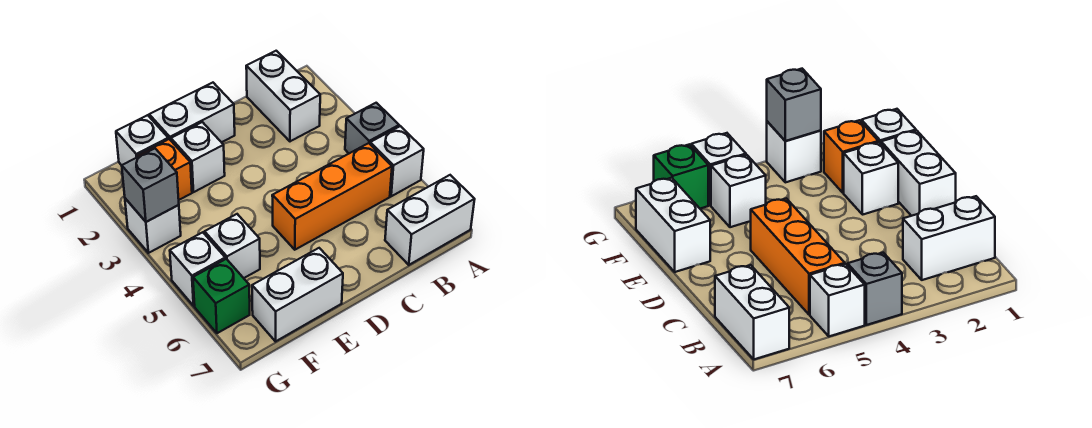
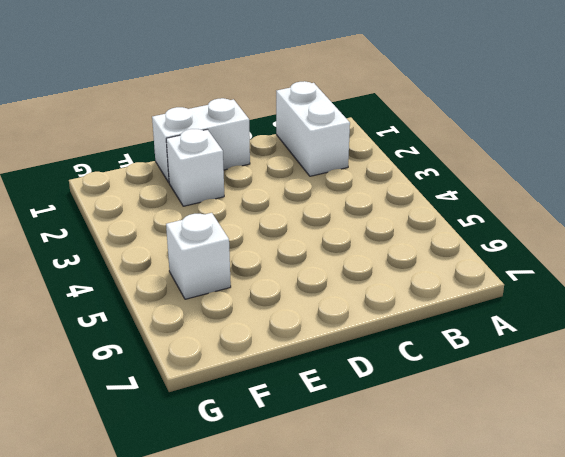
none -> grey 1x1 brick [345,103,399,153]
none -> white 1x1 brick [370,126,424,196]
none -> white 1x2 brick [385,175,475,265]

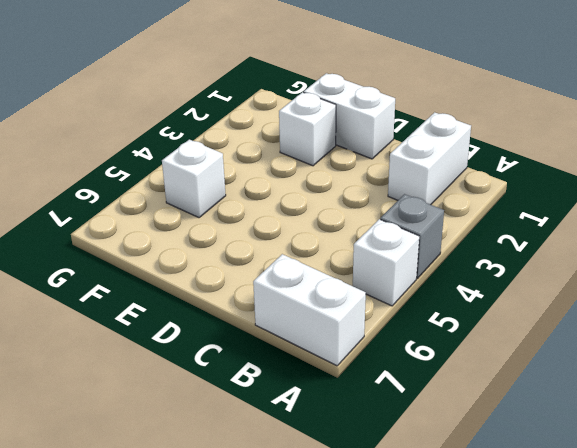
none -> orange 1x3 brick [272,143,392,250]
none -> white 1x2 brick [252,248,343,341]
none -> white 1x1 brick [116,115,168,165]

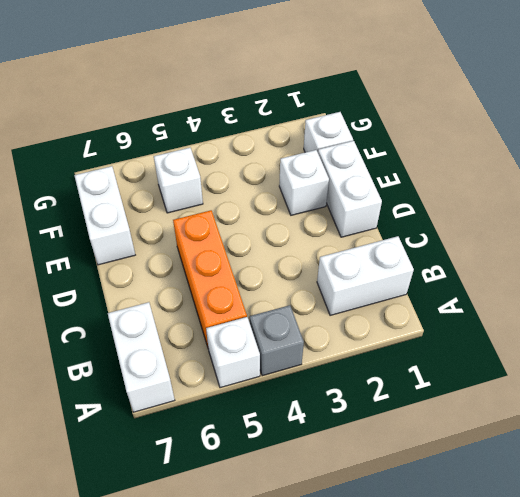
none -> orange 1x1 brick [137,139,192,200]
none -> white 1x1 brick [125,198,181,253]
none -> white 1x1 brick [170,232,225,306]

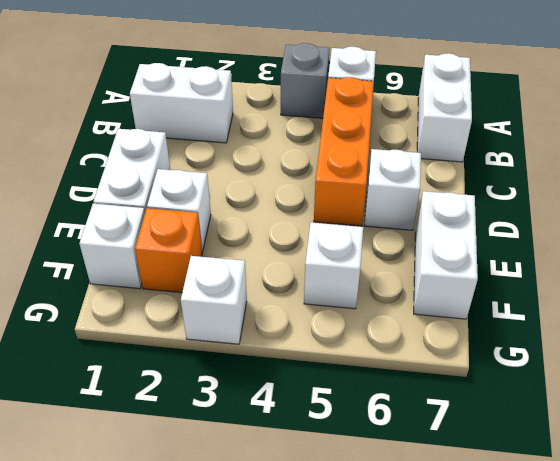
white 1x1 brick [364,149,421,230] -> white 1x1 brick moved to [170,232,225,306]
none -> green 1x1 brick [193,259,250,333]
none -> grey 1x1 brick [122,149,179,222]

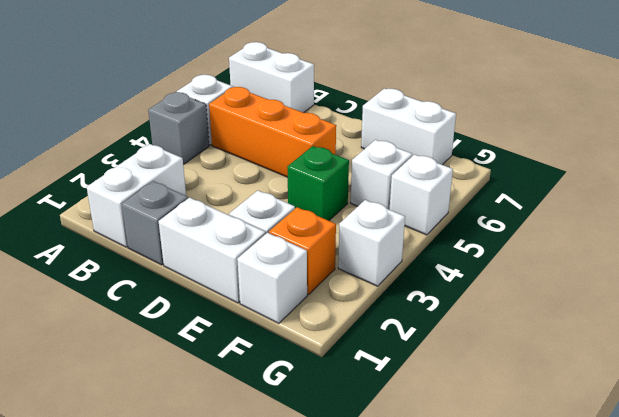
grey 1x1 brick [122,181,188,265] -> grey 1x1 brick moved to [122,149,179,222]
green 1x1 brick [287,146,349,221] -> green 1x1 brick moved to [193,259,250,333]

